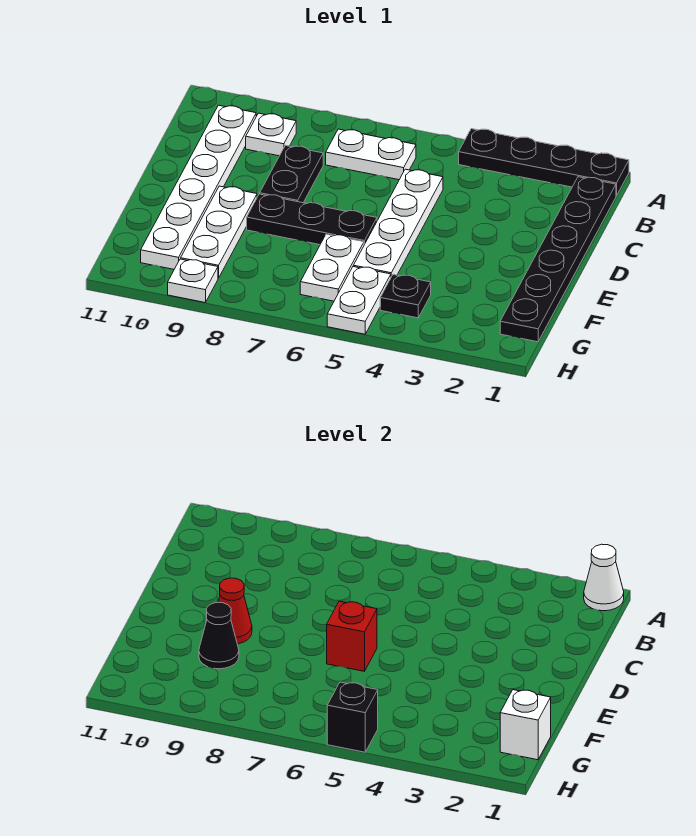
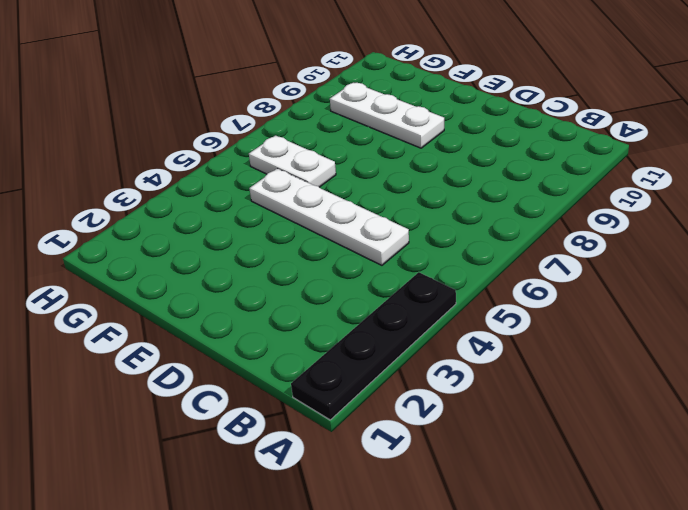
none -> black 1x6 plate [500,177,616,342]
none -> white 1x2 plate [326,129,416,180]
none -> white 1x1 plate [246,113,296,156]

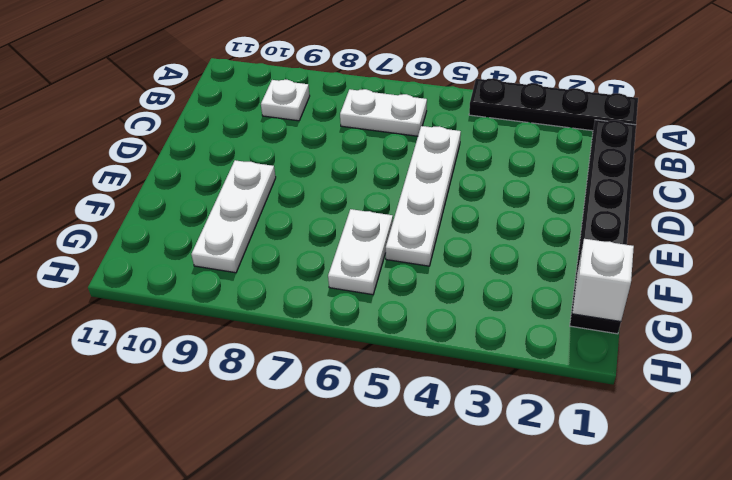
none -> white 1x6 plate [141,105,256,269]
none -> black 1x2 plate [260,145,323,203]
none -> black 1x3 plate [247,194,377,245]

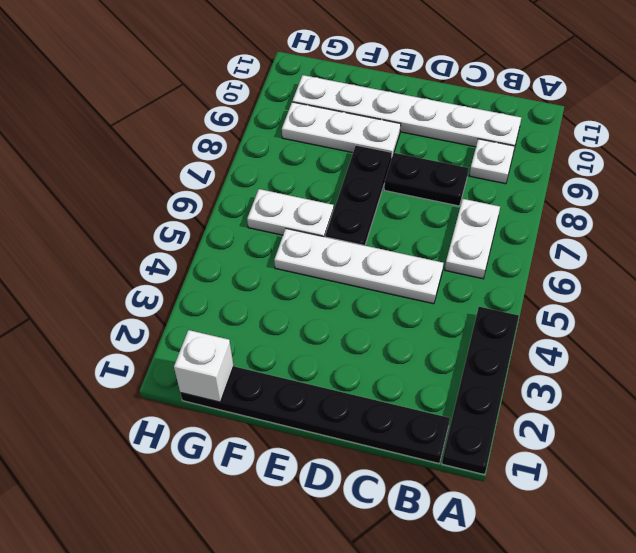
none -> black 1x1 plate [380,275,431,318]
none -> white 1x2 plate [327,267,391,334]
none -> white 1x1 plate [168,259,218,303]

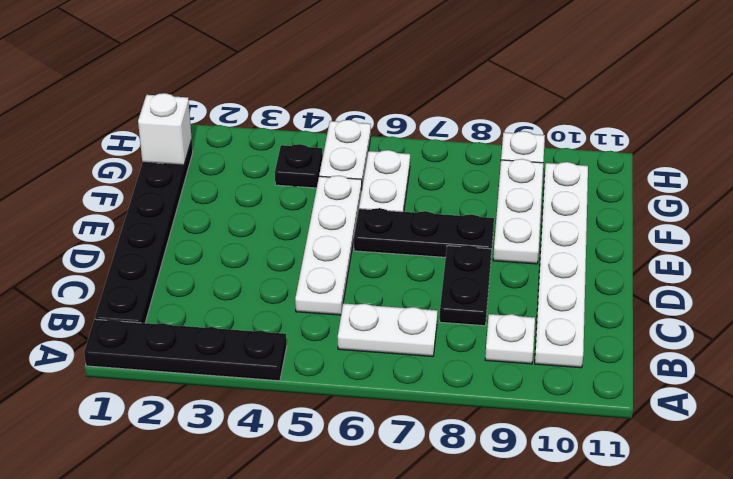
none -> white 1x1 cone [584,544,624,611]
none -> red 1x1 brick [327,601,377,671]
none -> red 1x1 cone [218,578,252,644]

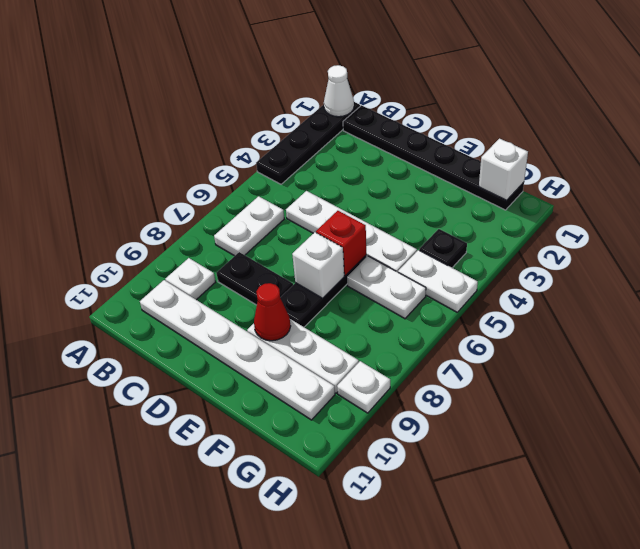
white 1x1 brick [292,232,344,298] -> none
none -> black 1x1 cone [199,603,239,669]
none -> black 1x1 brick [327,682,378,752]

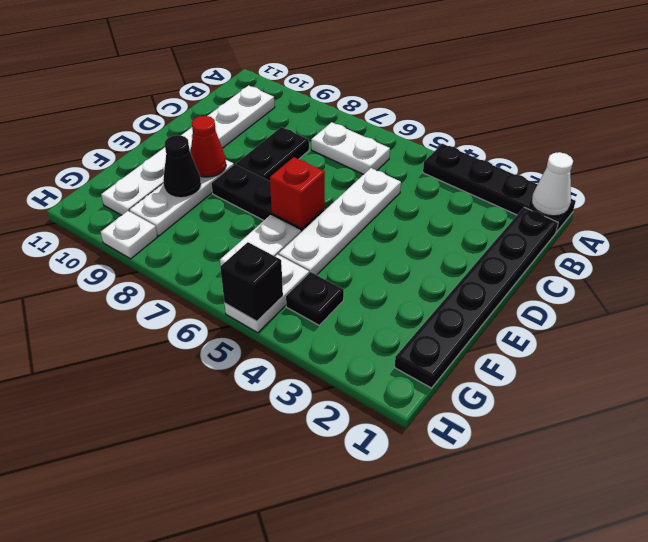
none -> white 1x1 plate [246,113,296,156]
none -> white 1x1 brick [500,690,551,760]

